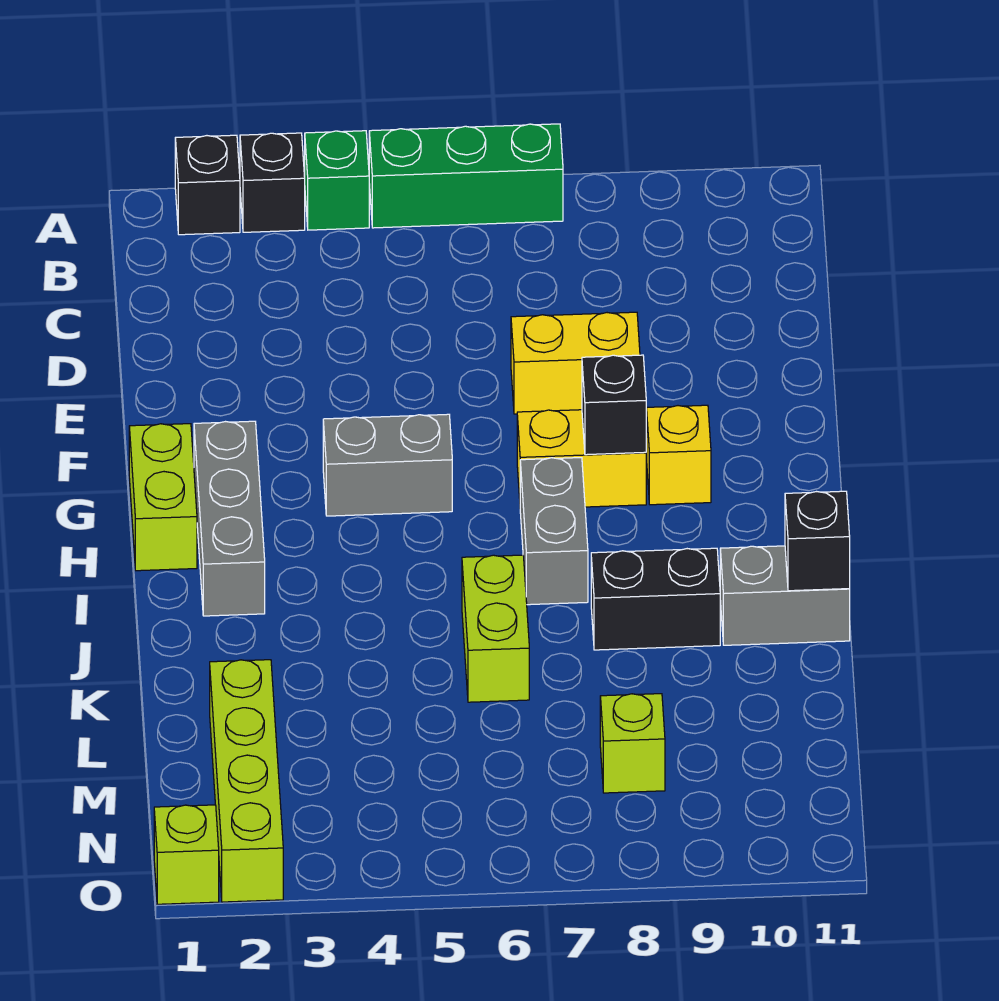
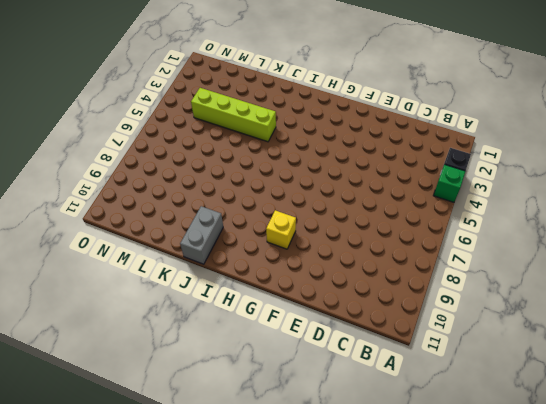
lime 1x4 brick [191,88,276,142] -> lime 1x4 brick moved to [210,660,283,902]
none -> black 1x1 brick [175,135,240,235]
none -> green 1x3 brick [369,124,563,228]
none -> yellow 1x2 brick [511,312,640,414]

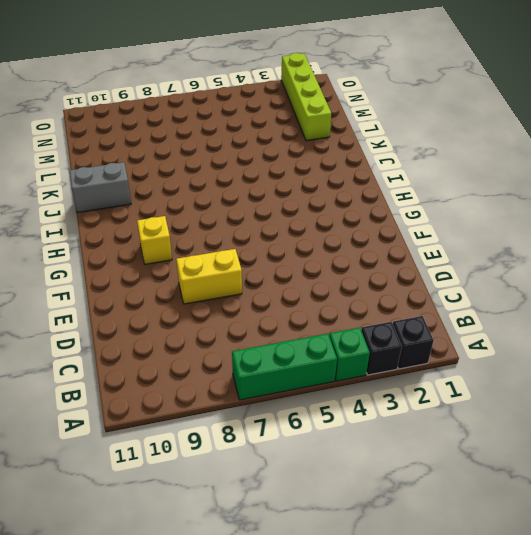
none -> lime 1x2 brick [129,424,197,571]
none -> grey 1x3 brick [194,421,265,616]
none -> grey 1x2 brick [323,414,452,516]

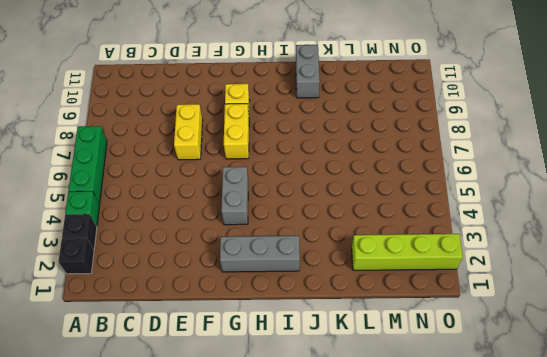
none -> lime 1x2 brick [129,424,197,571]
none -> grey 1x2 brick [520,458,588,605]
none -> lime 1x2 brick [462,555,529,702]

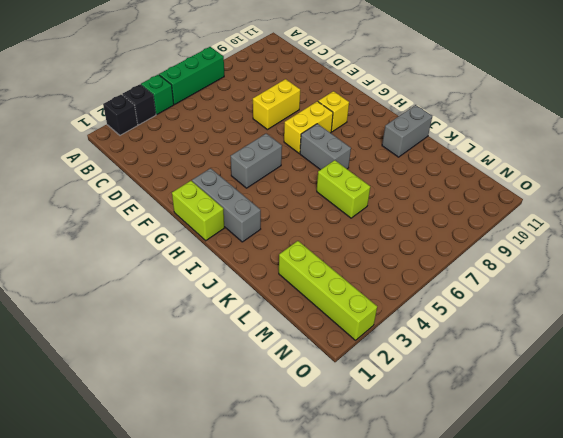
none -> black 1x2 brick [591,548,720,650]
none -> lime 1x1 brick [600,694,665,793]
none -> lime 1x1 brick [154,805,219,904]

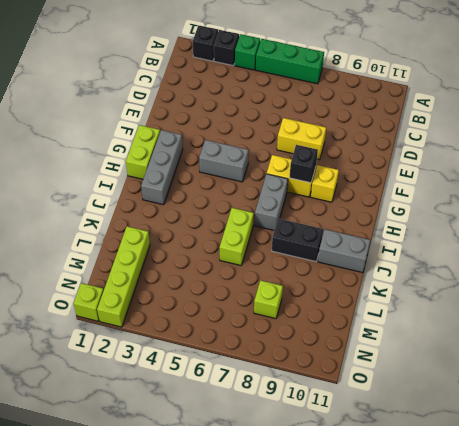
none -> black 1x1 brick [785,491,850,591]

